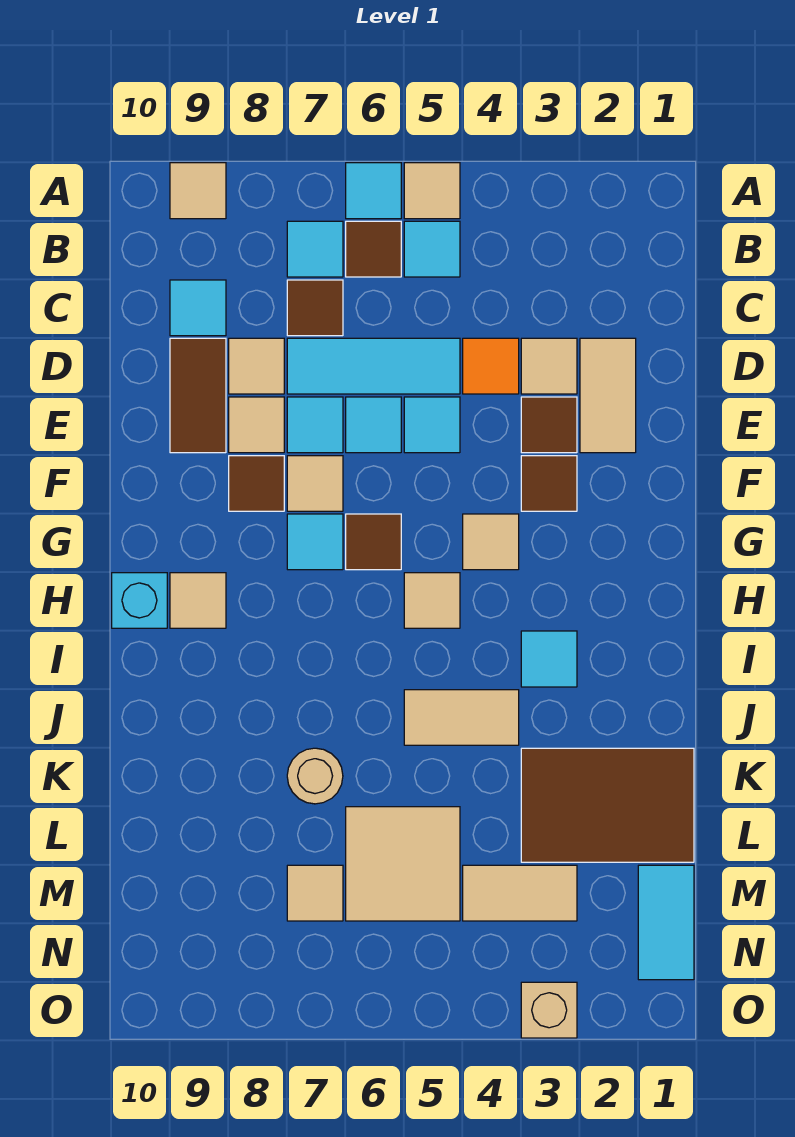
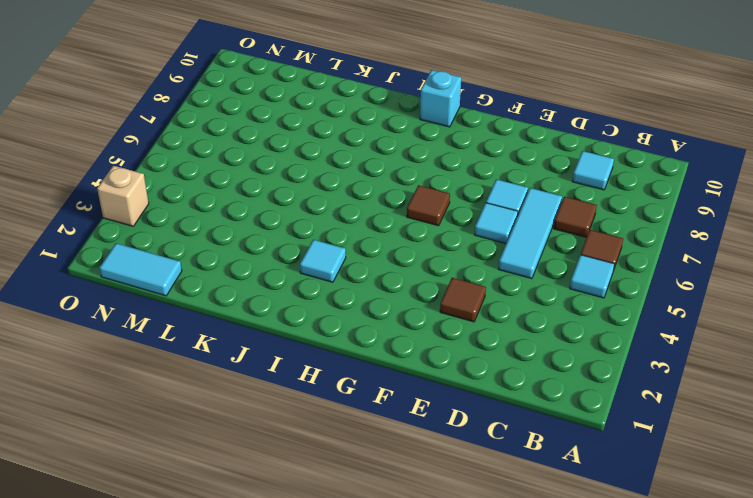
none -> tan 1x1 tile [404,163,460,219]
none -> cyan 1x1 tile [346,163,401,219]
none -> tan 1x1 tile [170,163,226,219]
none -> cyan 1x1 tile [287,221,343,277]

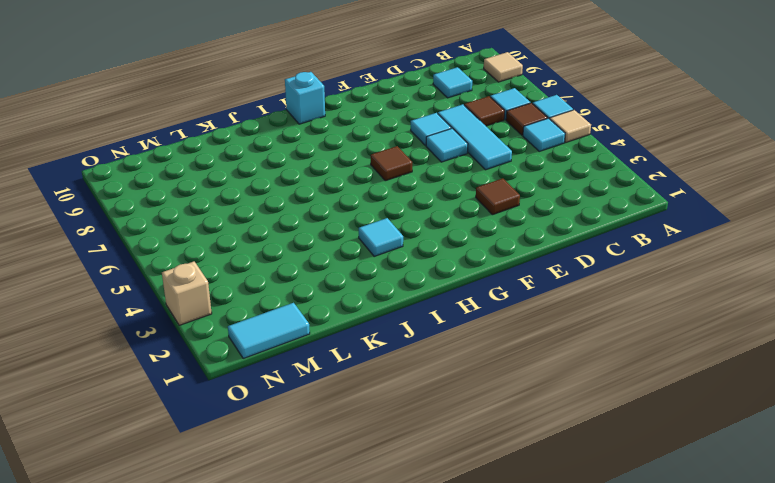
none -> tan 1x2 tile [580,338,636,453]
none -> tan 1x1 tile [521,338,577,394]
none -> orange 1x1 tile [463,338,519,394]
none -> tan 1x1 tile [229,338,284,394]

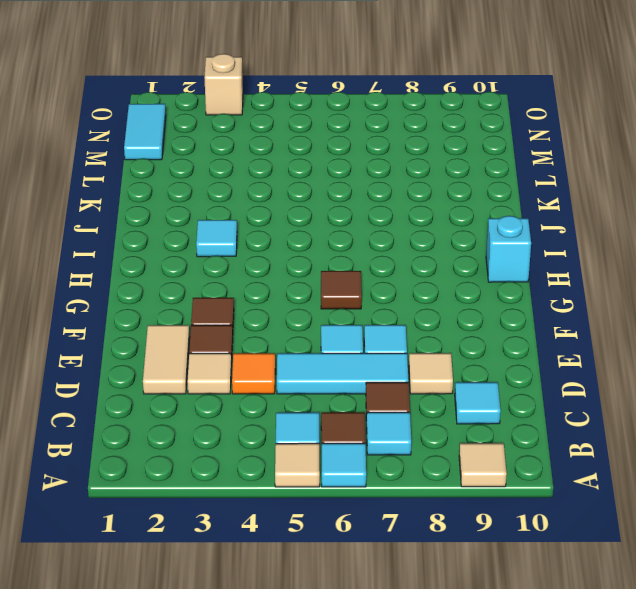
none -> brown 1x2 tile [170,338,226,453]
none -> cyan 1x1 tile [404,397,460,453]
none -> tan 1x1 tile [229,397,284,453]
none -> tan 1x1 tile [287,456,343,511]

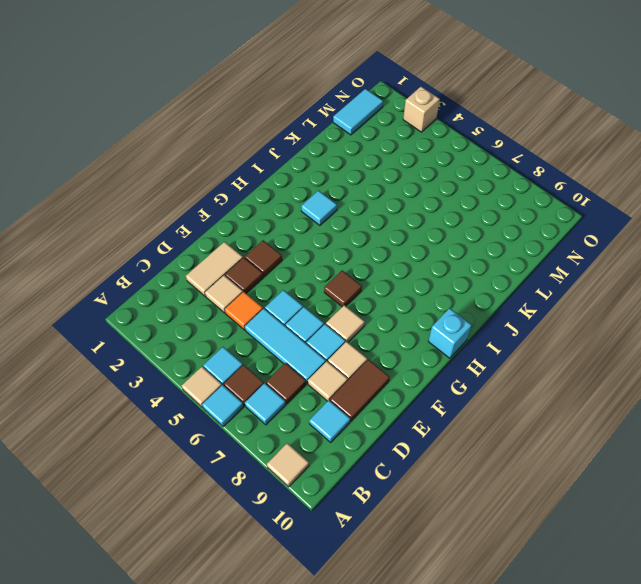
none -> brown 1x1 tile [229,456,284,511]
none -> tan 1x1 tile [463,514,519,570]
none -> cyan 1x1 tile [287,514,343,570]
none -> tan 1x1 tile [404,573,460,628]

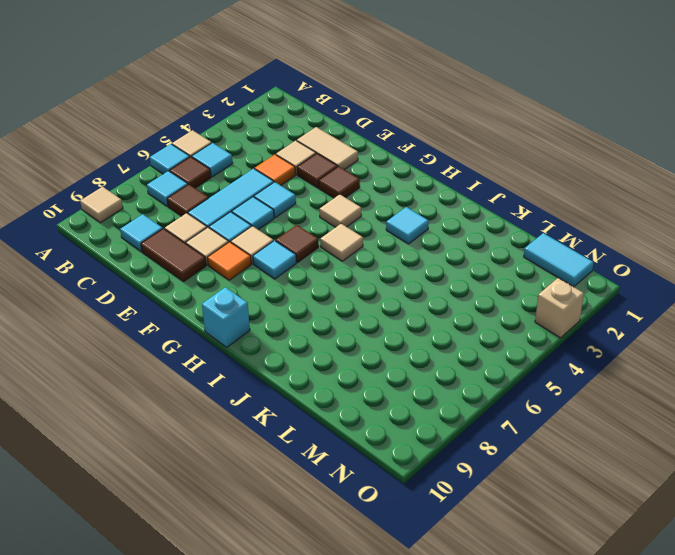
orange 1x1 tile [207,242,251,280] -> brown 1x1 tile [229,456,284,511]
none -> tan 1x1 tile [170,573,226,628]
none -> tan 1x2 tile [404,690,519,745]
none -> brown 2x3 tile [521,748,694,862]
none -> tan 1x1 round brick [287,748,343,804]

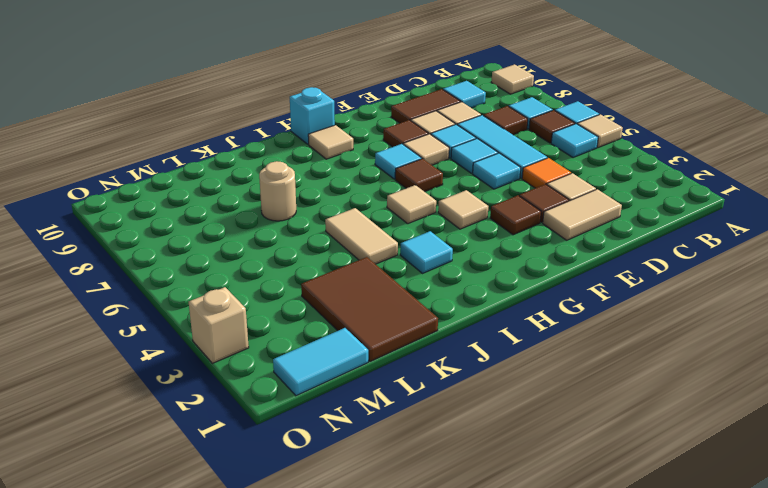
none -> tan 2x2 tile [346,807,460,921]
none -> tan 1x2 tile [463,865,577,921]
none -> tan 1x1 tile [287,865,343,921]

